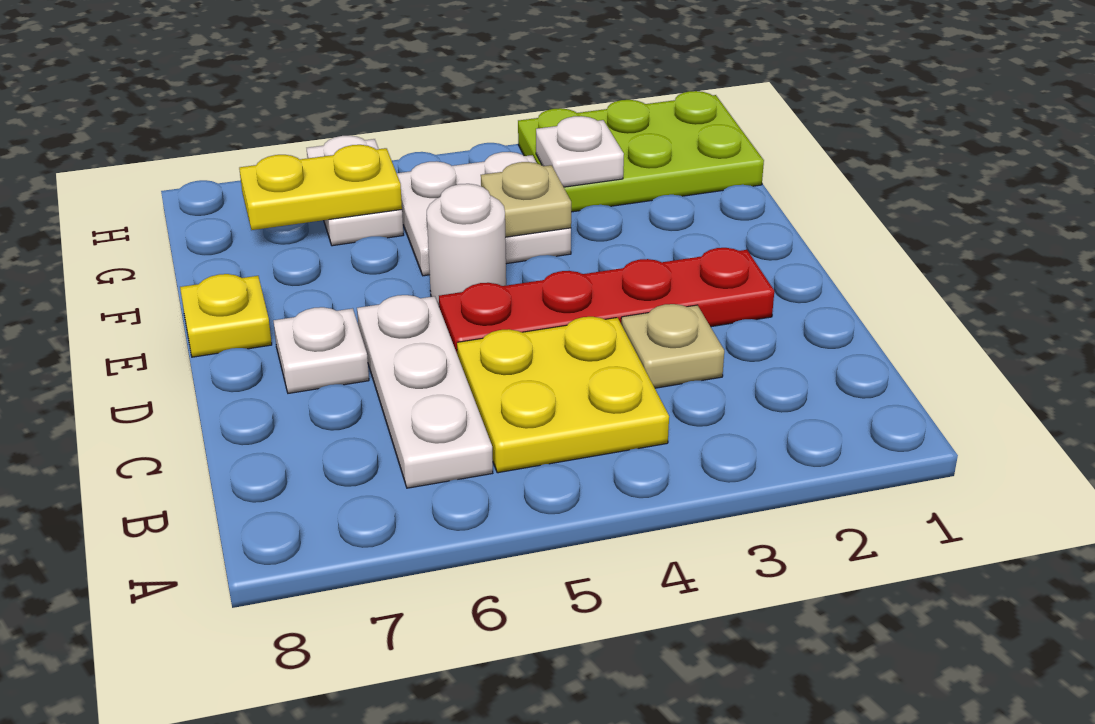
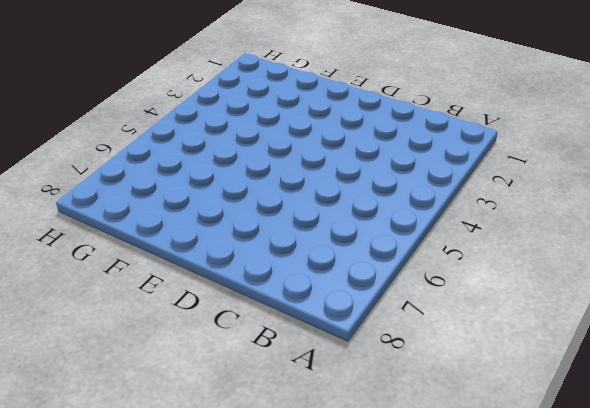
none -> yellow 2x2 plate [457,317,669,473]
none -> white 1x3 plate [357,295,493,488]
none -> tan 1x1 plate [621,304,724,388]

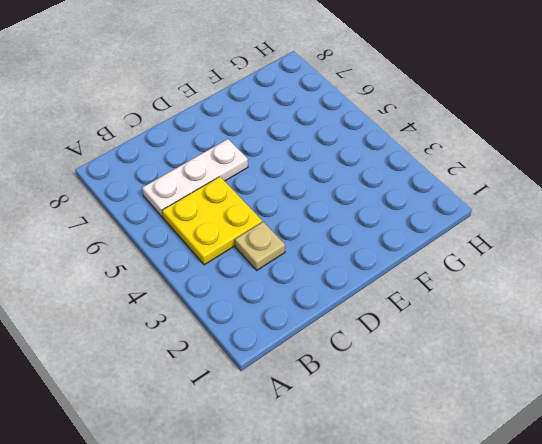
none -> red 1x4 plate [439,248,774,353]
none -> white 1x1 plate [274,307,369,393]
none -> white 1x1 round brick [427,184,506,306]

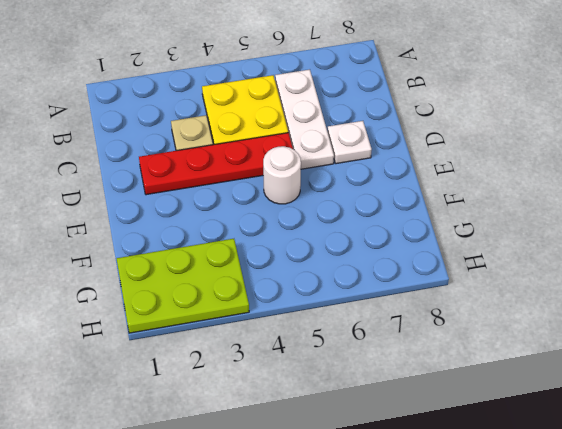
none -> yellow 1x1 plate [180,274,272,357]
none -> white 2x2 plate [397,152,571,276]
none -> white 1x2 plate [307,136,403,246]

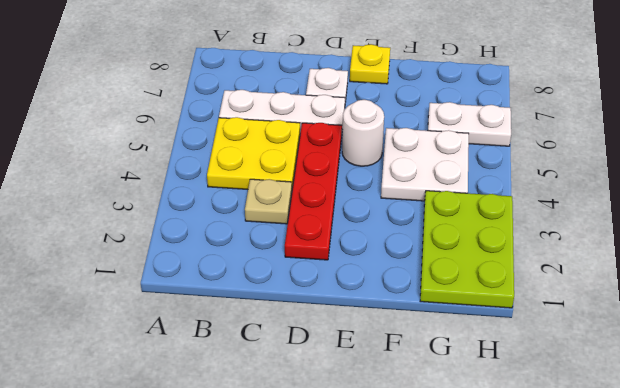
none -> tan 1x1 plate [481,162,571,237]
none -> white 1x1 plate [536,116,624,187]
none -> yellow 1x2 plate [239,145,402,230]

